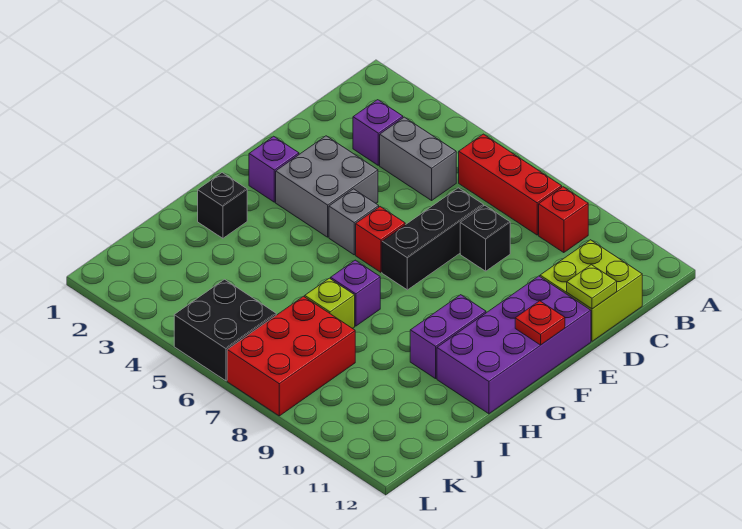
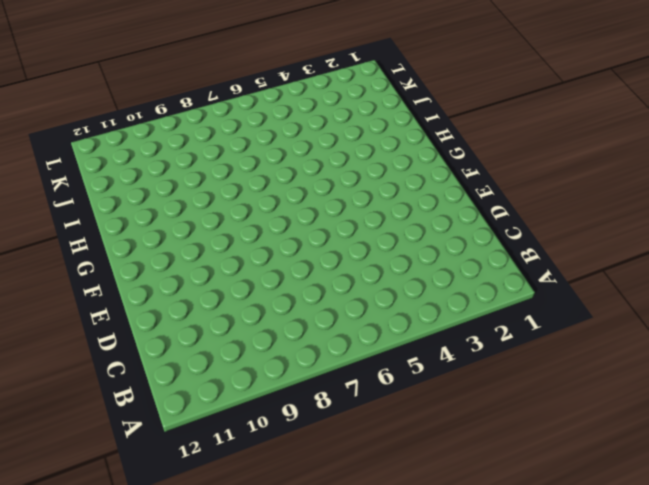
none -> red 1x3 brick [459,134,562,235]
none -> red 1x1 brick [539,187,588,253]
none -> purple 1x1 brick [353,100,403,165]

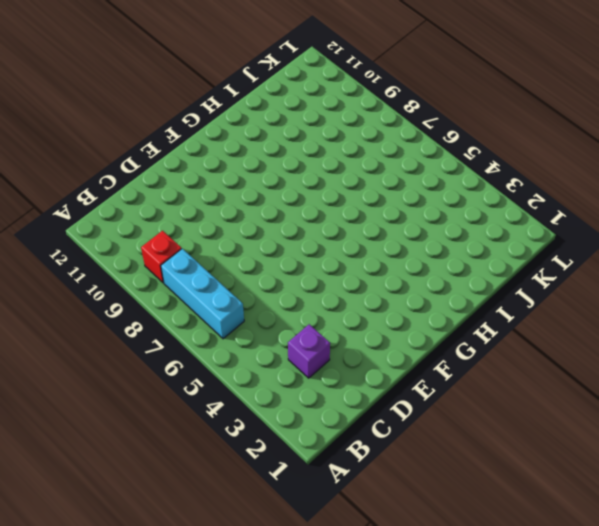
cyan 1x3 brick [161,249,244,339] -> red 1x3 brick [459,134,562,235]
none -> grey 1x2 brick [380,117,456,200]
none -> lime 2x2 brick [540,240,642,341]
none -> black 1x3 brick [382,188,484,290]

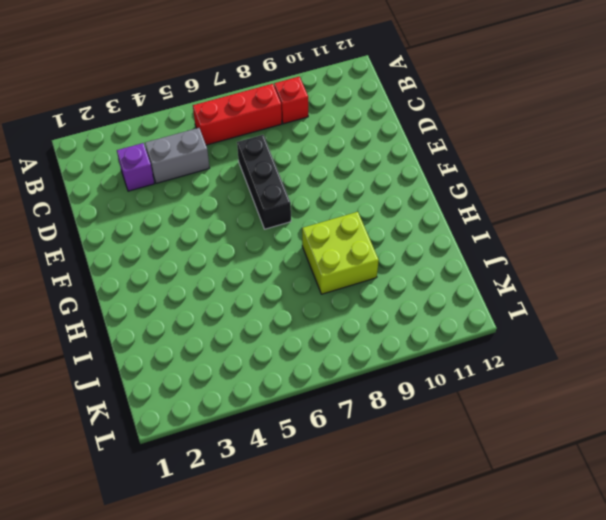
lime 2x2 brick [302,212,379,294] -> lime 2x2 brick moved to [540,240,642,341]
none -> black 1x1 brick [460,206,510,271]
none -> grey 2x2 brick [276,136,378,237]
none -> purple 2x4 brick [437,276,591,414]

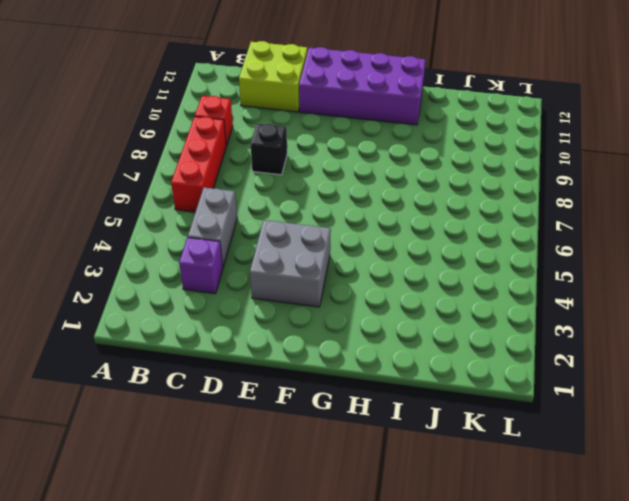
none -> black 1x3 brick [382,188,484,290]
none -> purple 1x1 brick [249,136,299,202]
none -> grey 1x1 brick [329,189,379,255]

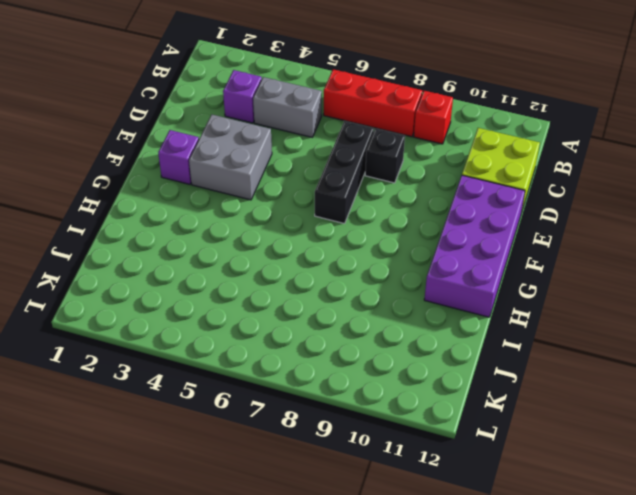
none -> grey 1x1 brick [329,189,379,255]
none -> red 1x1 brick [356,207,405,272]
none -> purple 1x2 brick [410,295,486,379]

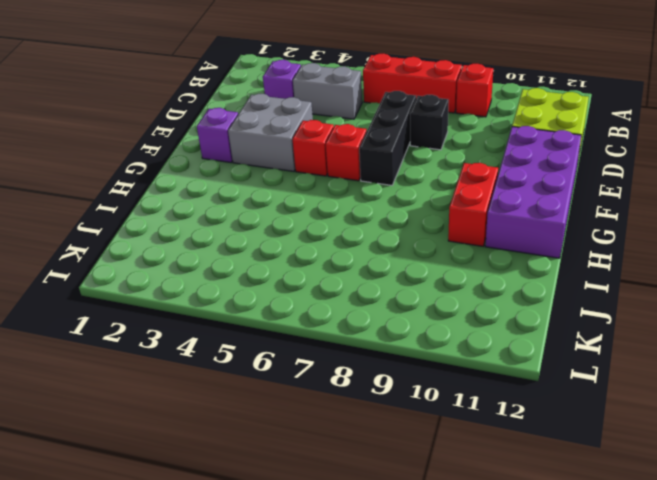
red 1x1 brick [292,120,334,176] -> grey 1x1 brick [329,189,379,255]
red 1x2 brick [448,163,498,246] -> purple 1x2 brick [410,295,486,379]
none -> black 1x1 brick [198,173,247,238]
none -> purple 1x1 brick [331,260,380,326]
none -> lime 1x1 brick [305,278,355,329]

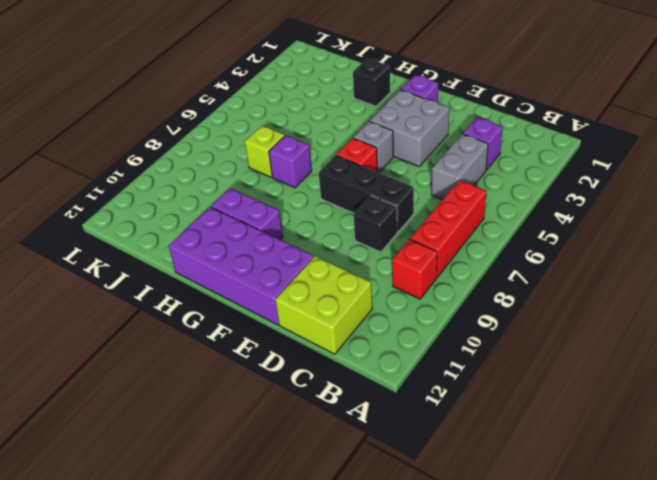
none -> red 2x3 brick [227,296,355,416]
none -> black 2x2 brick [174,279,276,381]
none -> lime 1x1 plate [567,265,617,309]

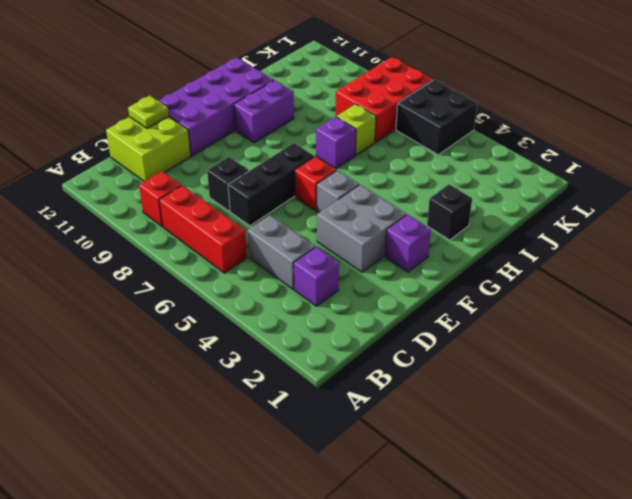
none -> red 1x1 plate [515,301,565,345]

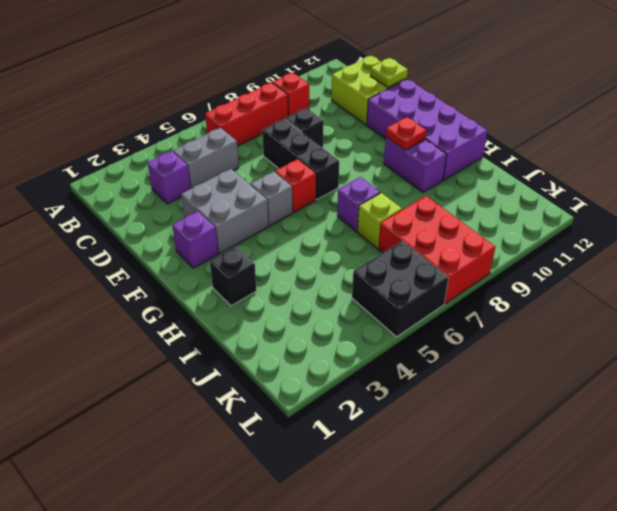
red 1x1 plate [386,117,427,150] -> red 1x1 plate moved to [515,301,565,345]

